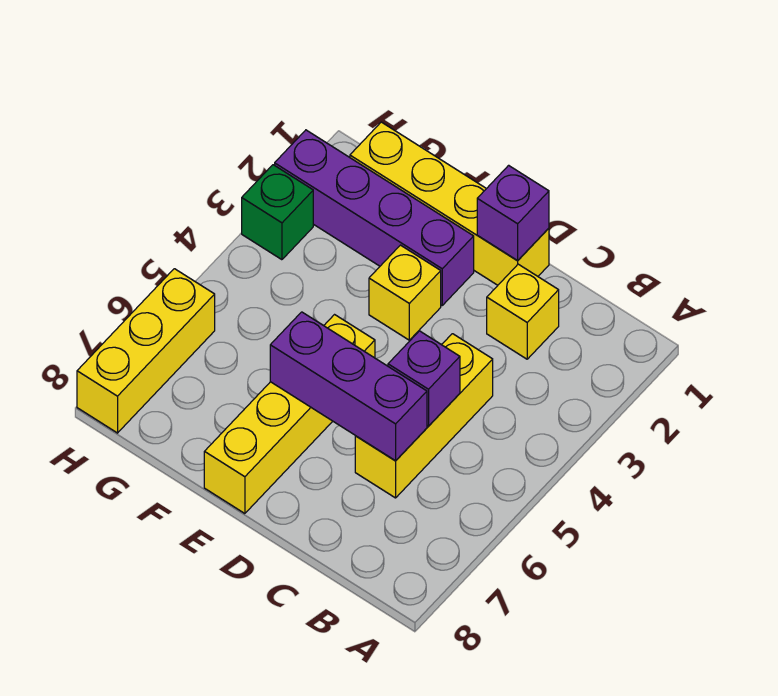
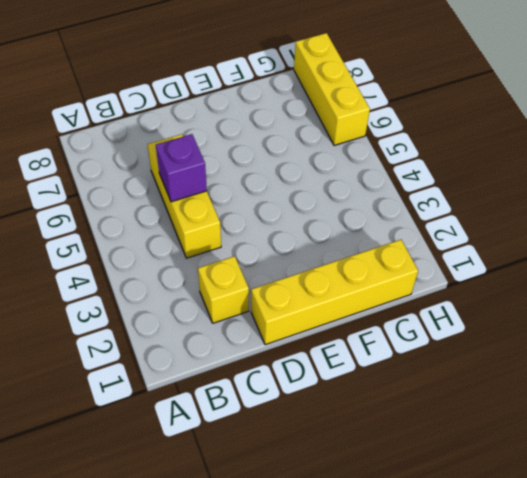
none -> purple 1x4 brick [275,130,474,305]
none -> yellow 1x1 brick [369,245,441,340]

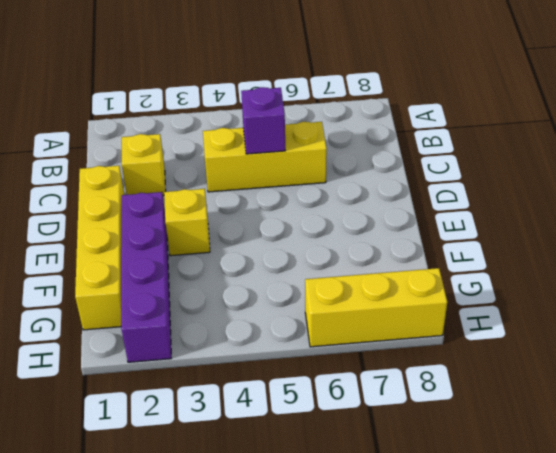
none -> yellow 1x4 brick [204,315,375,514]
none -> green 1x1 brick [242,165,313,260]

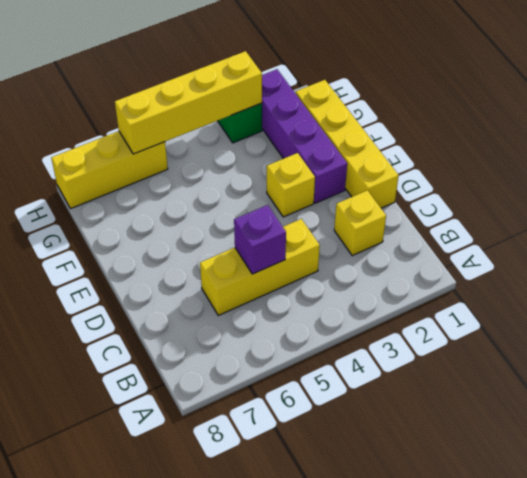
yellow 1x4 brick [115,51,262,154] -> yellow 1x4 brick moved to [204,315,375,514]
none -> purple 1x3 brick [270,312,427,461]
none -> purple 1x1 brick [477,165,549,261]

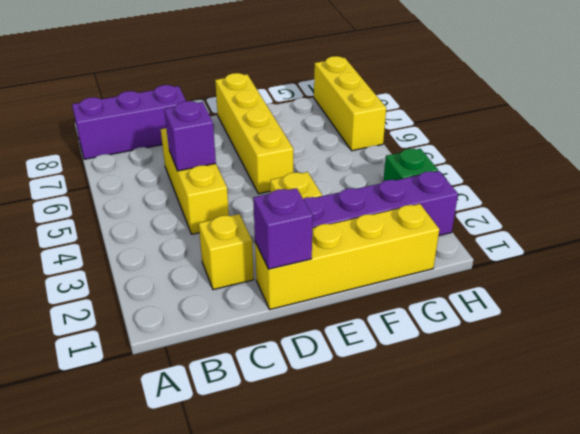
purple 1x3 brick [72,85,186,159] -> purple 1x3 brick moved to [270,312,427,461]

